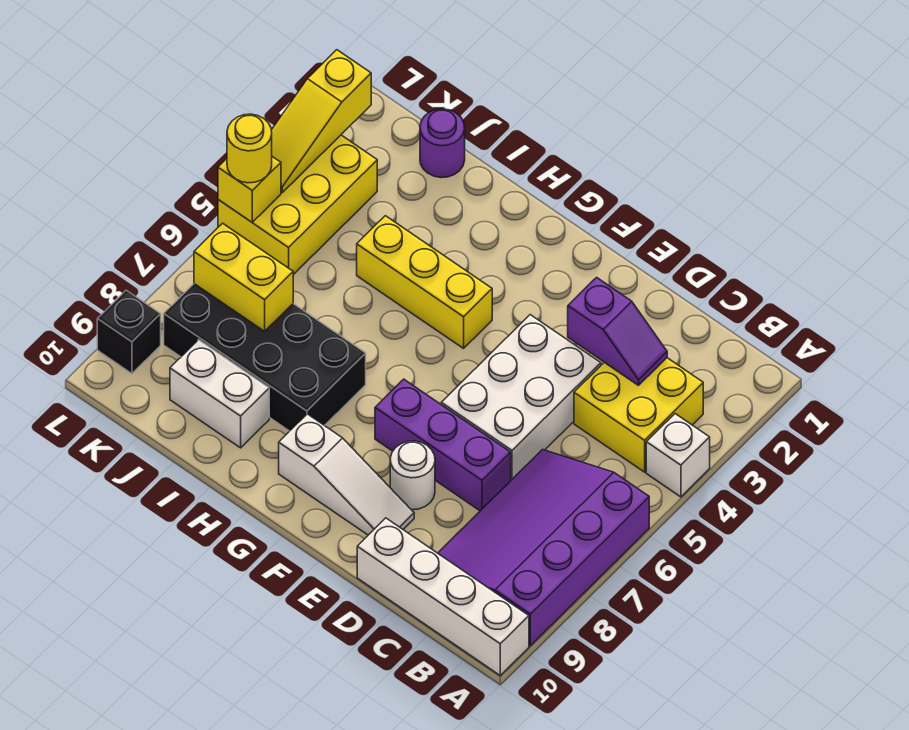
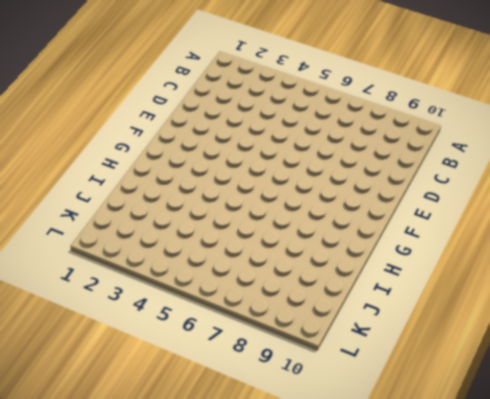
none -> white 1x1 brick [646,414,710,497]
none -> purple 3x4 slope [438,450,649,646]
none -> white 1x4 brick [357,518,529,675]

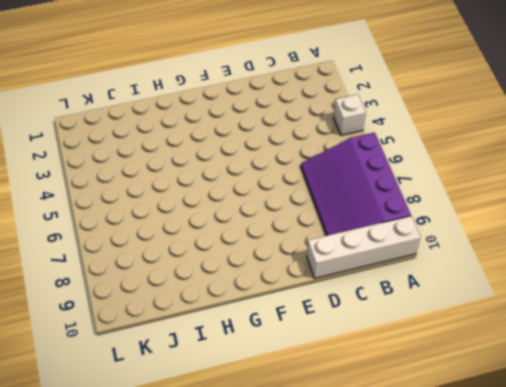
none -> yellow 2x2 brick [574,358,703,472]
none -> white 2x3 brick [441,315,601,480]
none -> purple 1x3 brick [375,379,511,511]

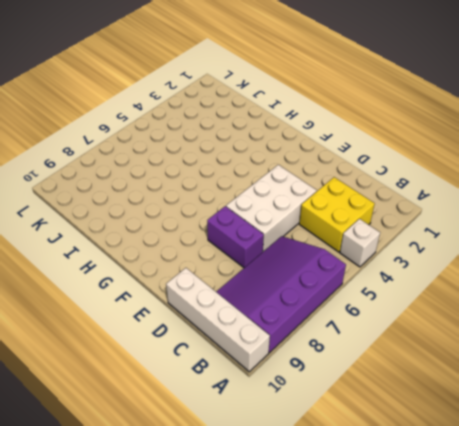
purple 1x2 brick [207,206,264,268] -> purple 1x3 brick [375,379,511,511]
none -> white 1x1 round brick [390,441,435,510]
none -> white 1x3 slope [279,414,414,535]
none -> yellow 1x3 brick [357,216,492,348]

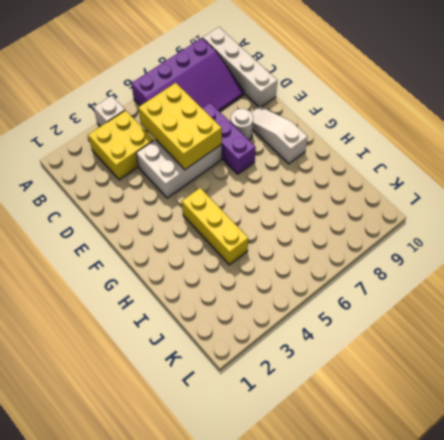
yellow 2x3 brick [138,83,222,170] -> yellow 2x3 brick turned to [218,135,377,275]
none -> black 2x4 brick [164,284,366,431]
none -> white 1x2 brick [170,340,269,448]
none -> purple 1x1 round brick [420,109,465,178]

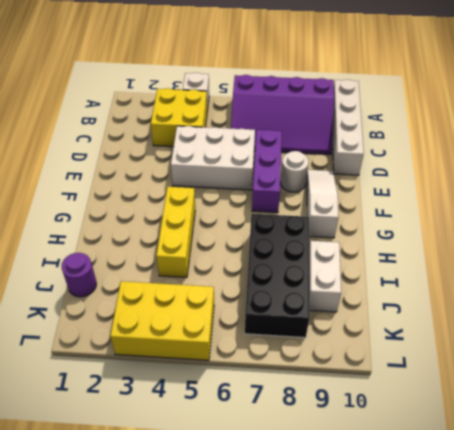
none -> black 1x1 brick [97,290,161,374]
none -> purple 1x2 slope [568,277,667,385]
none -> yellow 1x2 brick [194,223,293,331]

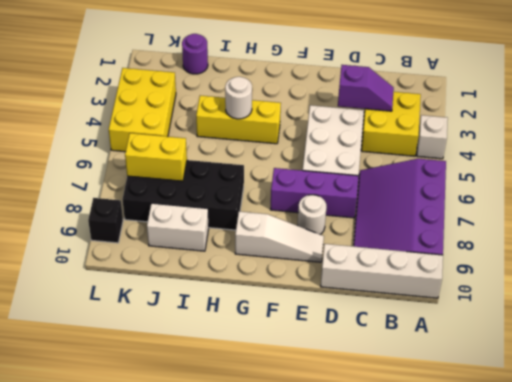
white 1x1 round brick [225,77,252,119] -> none
none -> yellow 1x3 slope [271,50,371,192]
none -> yellow 1x1 brick [218,157,281,222]
none -> yellow 1x1 round brick [227,114,272,183]

